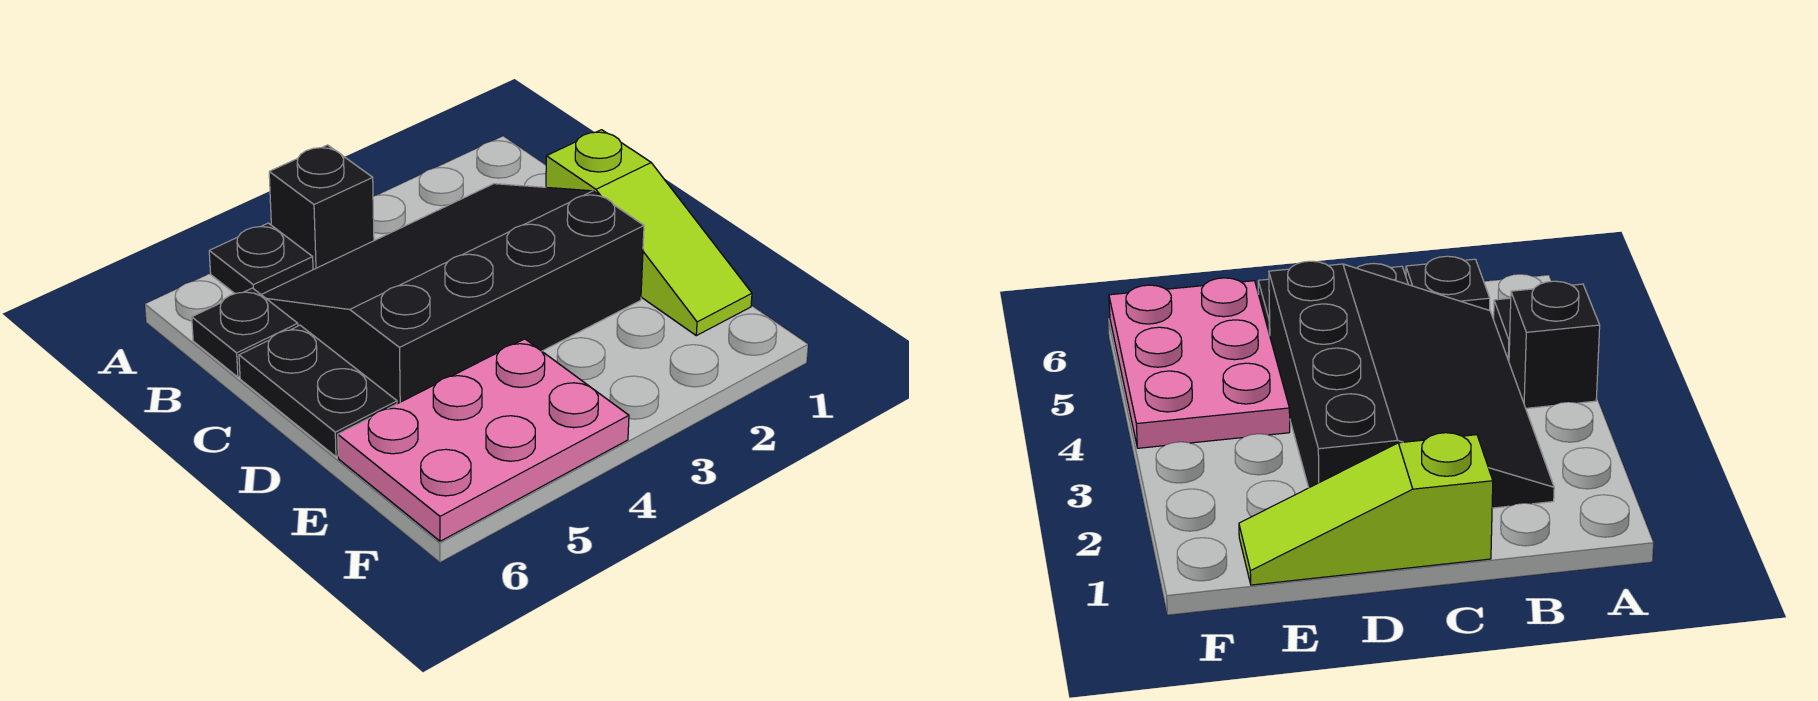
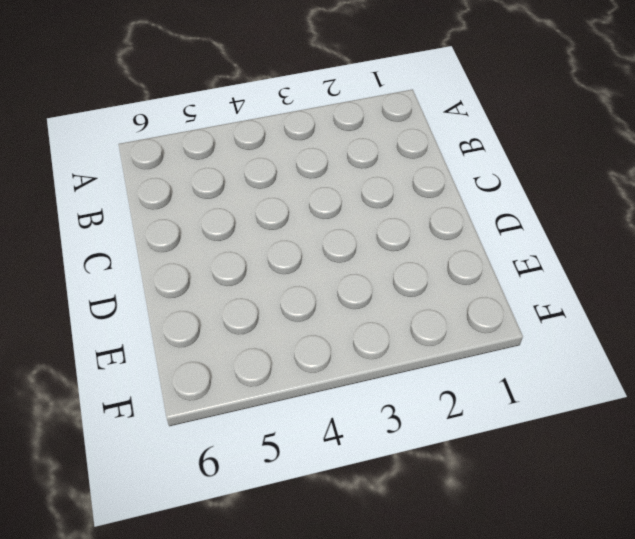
none -> black 1x1 brick [269,145,374,270]
none -> black 1x1 plate [209,223,313,294]

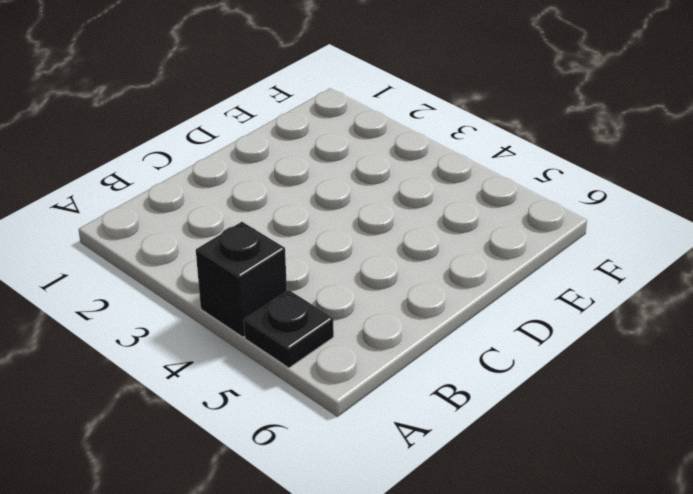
none -> black 3x4 slope [261,184,644,404]
none -> black 1x1 plate [192,288,298,377]

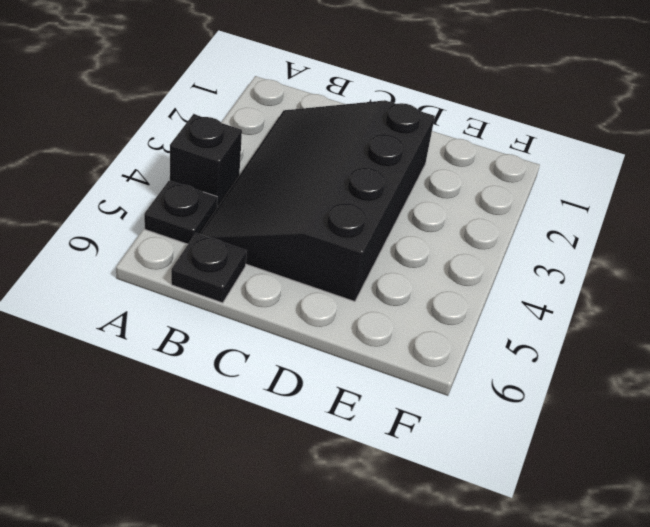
none -> lime 1x3 slope [546,130,752,336]
none -> black 1x2 plate [239,325,397,457]

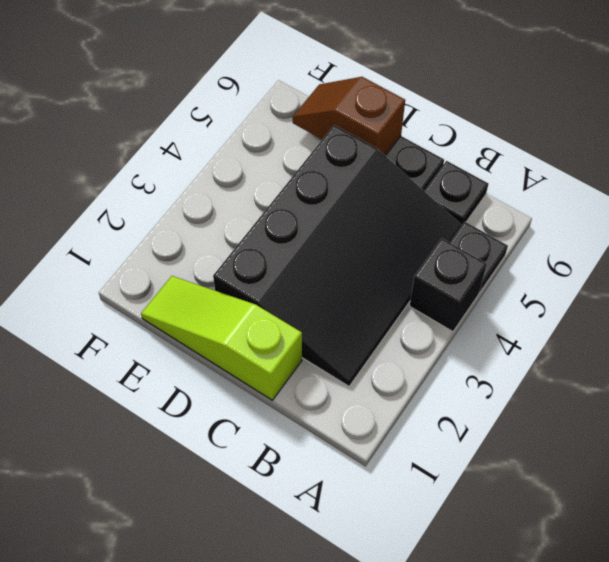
brown 1x2 slope [293,77,405,156] -> none
none -> pink 2x3 plate [338,339,629,541]

